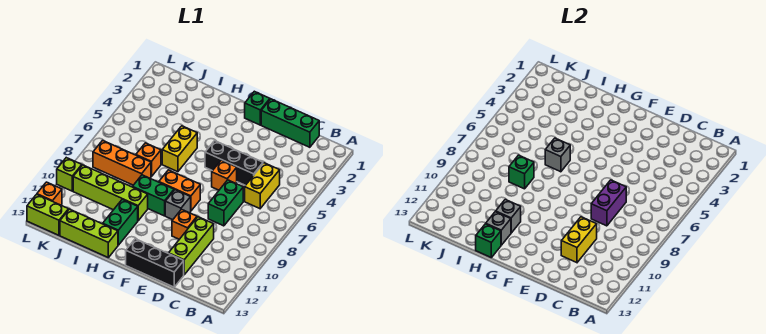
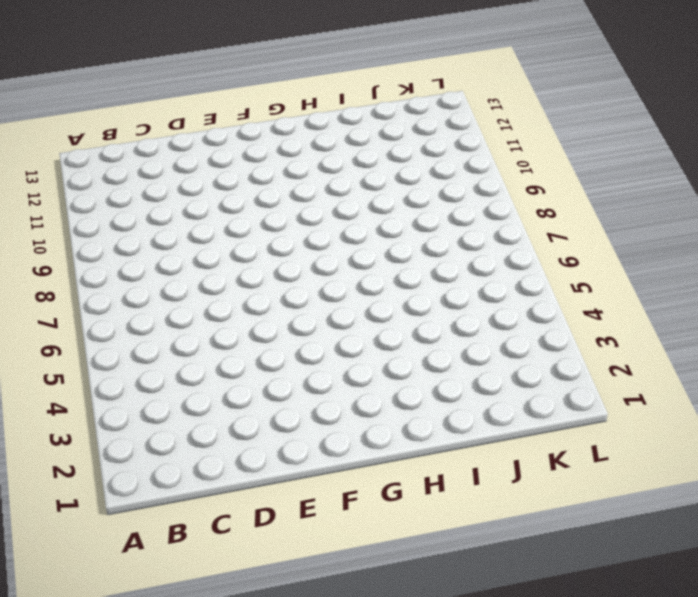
none -> green 1x3 brick [261,99,319,147]
none -> yellow 1x2 brick [245,163,280,209]
none -> black 1x3 brick [205,141,263,185]

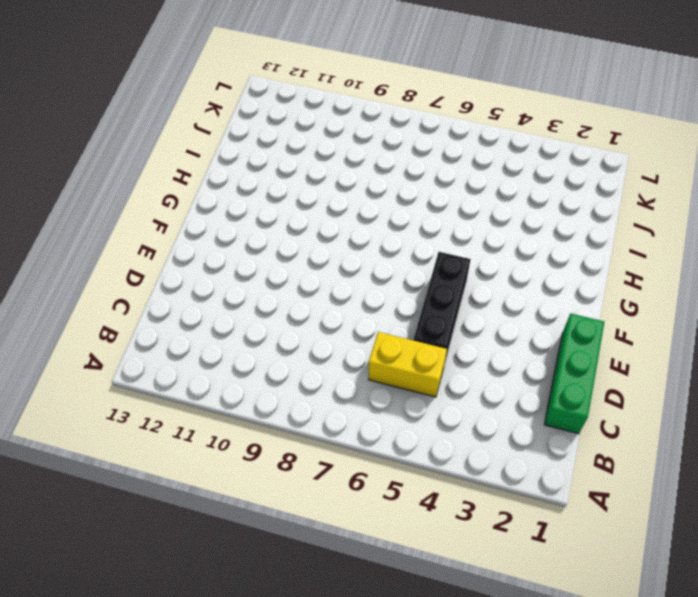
none -> green 1x2 brick [208,180,243,226]
none -> lime 1x3 brick [169,217,214,275]
none -> black 1x3 brick [126,239,184,287]

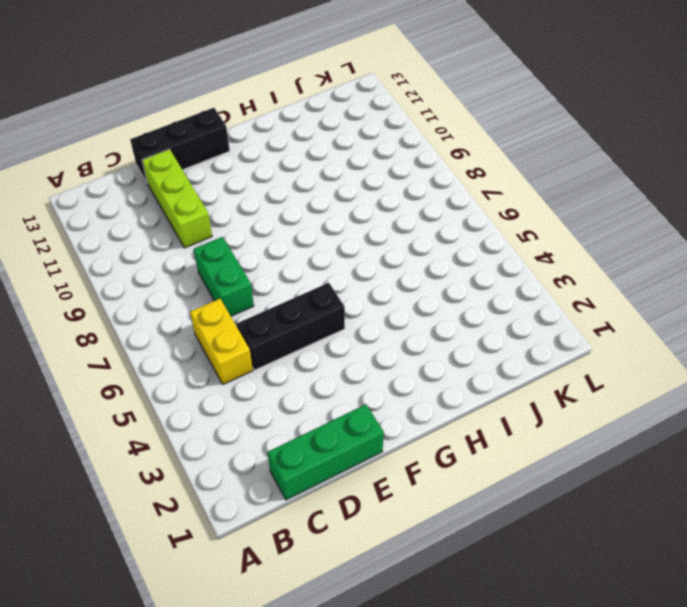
none -> orange 1x1 brick [212,160,237,190]
none -> orange 1x1 brick [172,209,197,239]
none -> green 1x1 brick [245,91,270,125]

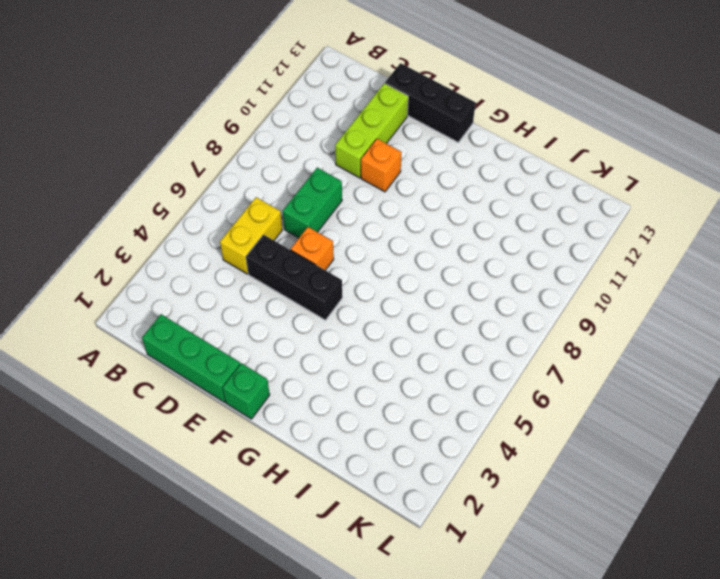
none -> orange 1x2 brick [159,170,200,211]
none -> grey 1x1 brick [165,190,191,220]
none -> green 1x2 brick [132,175,174,216]

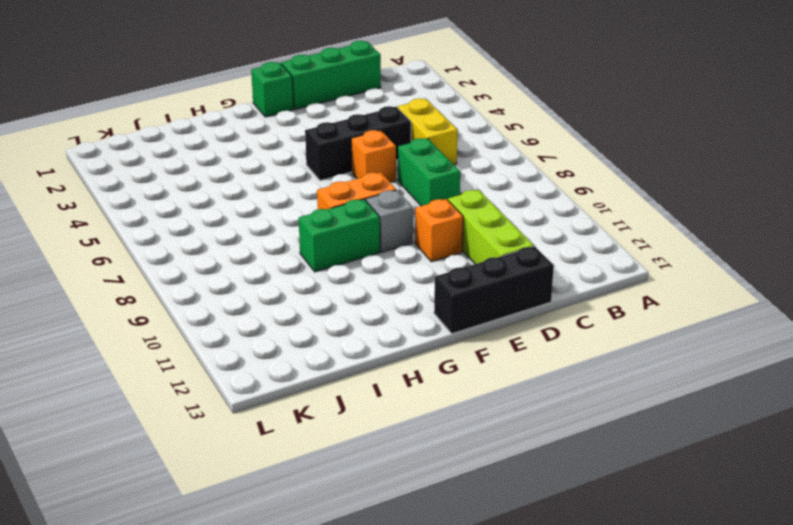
none -> yellow 1x2 brick [162,126,197,172]
none -> lime 1x4 brick [73,165,148,221]
none -> green 1x2 brick [103,199,138,245]

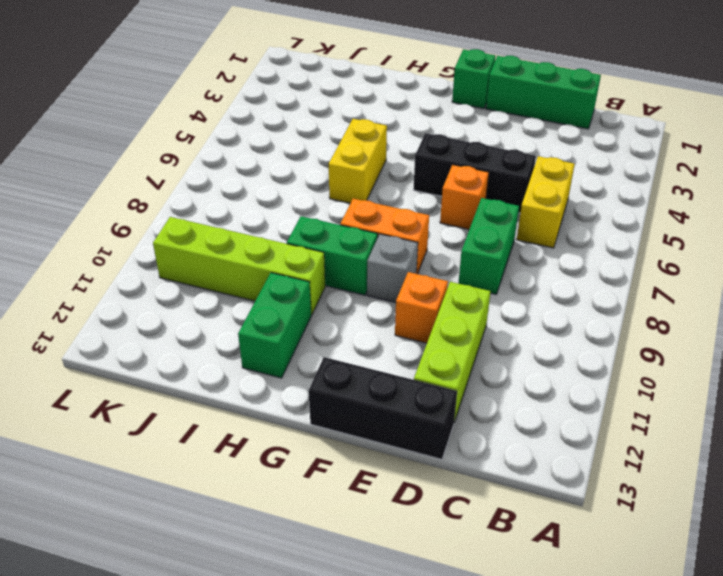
none -> lime 1x3 brick [60,209,118,258]
none -> orange 1x1 brick [136,143,161,177]
none -> orange 1x3 brick [93,140,151,185]

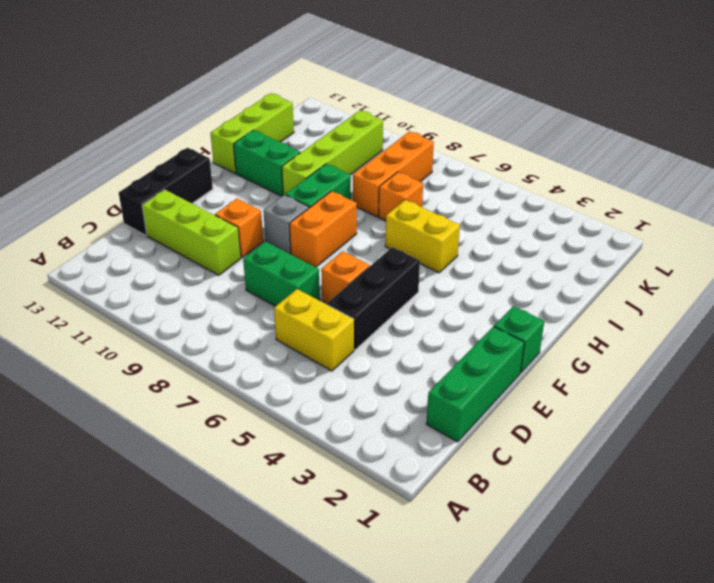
none -> lime 1x2 brick [27,194,69,235]
none -> lime 1x1 brick [57,158,82,191]
none -> orange 1x1 brick [37,182,62,205]

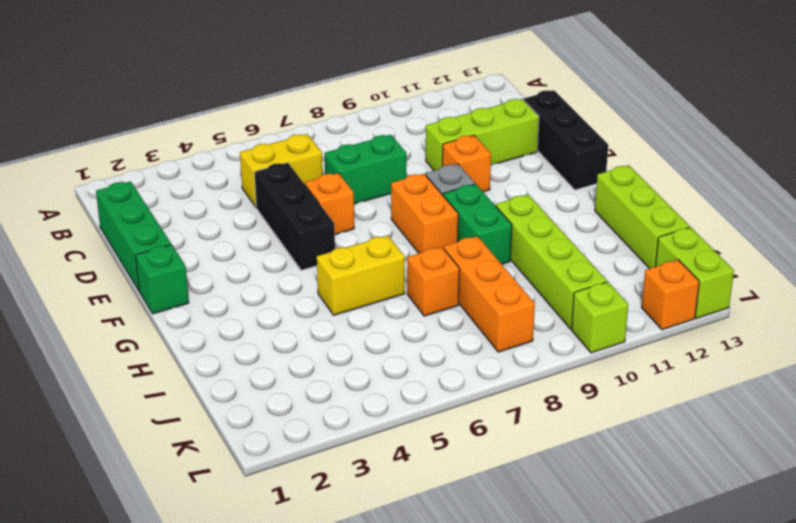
none -> green 1x2 brick [103,199,138,245]
none -> purple 1x2 brick [591,180,626,226]
none -> yellow 1x2 brick [561,217,597,263]

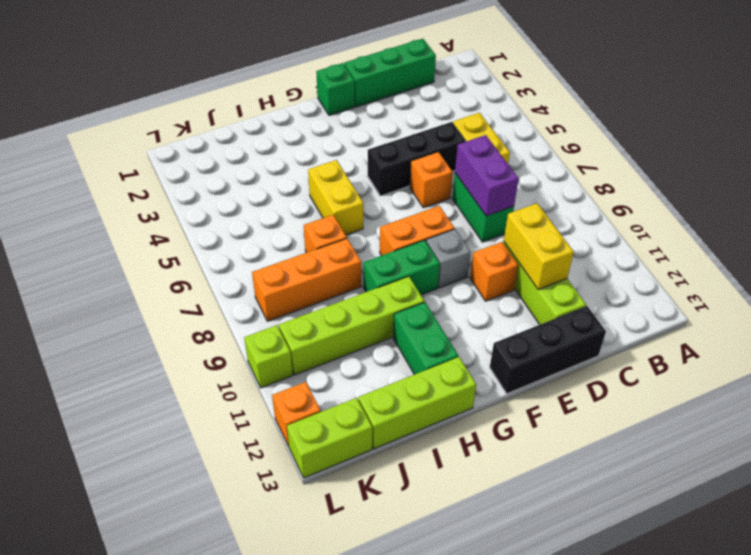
none -> grey 1x1 brick [545,138,570,172]
none -> grey 1x1 brick [496,199,521,233]
none -> grey 1x1 brick [486,212,511,245]

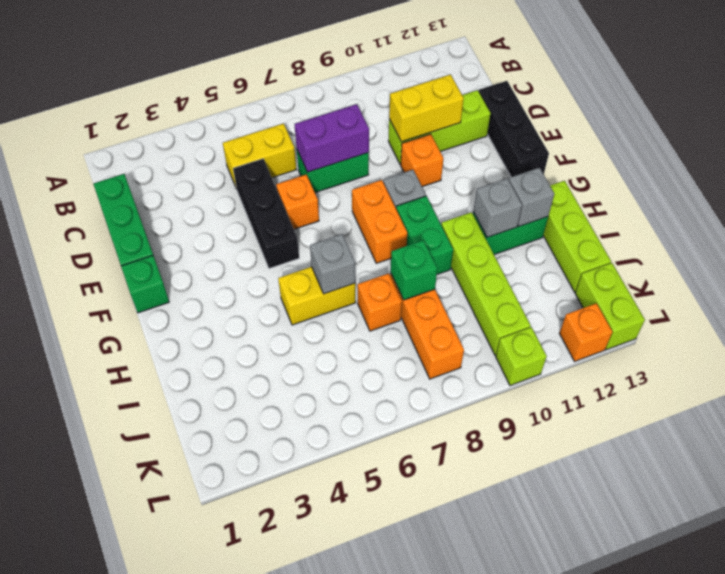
none -> green 1x1 brick [476,224,501,258]

